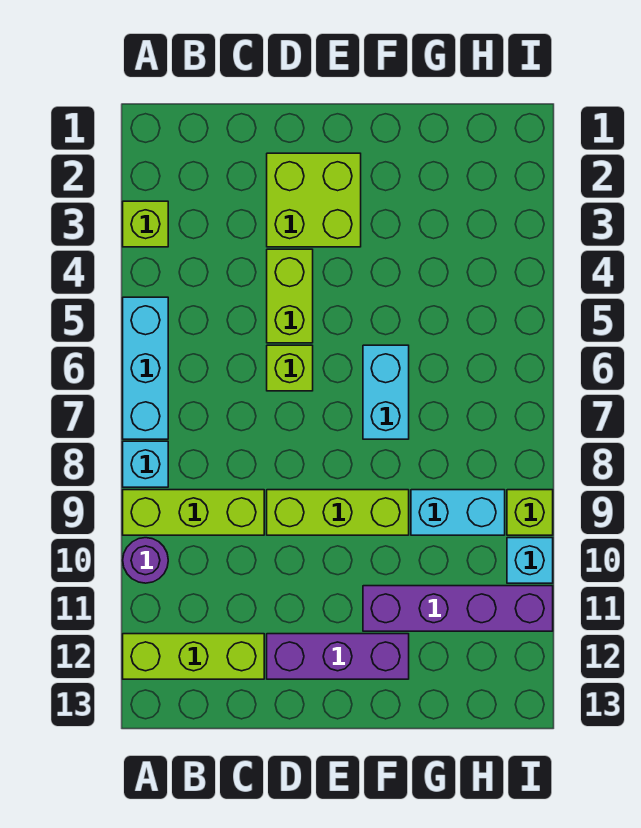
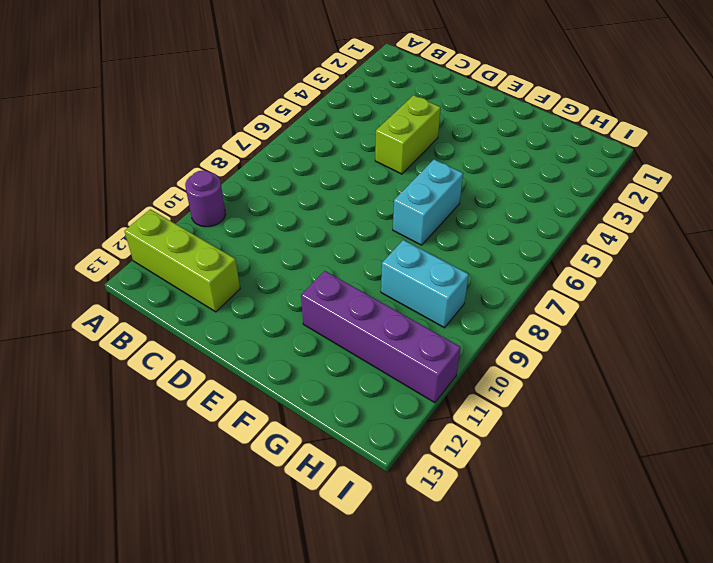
none -> lime 1x1 brick [123,201,168,247]
none -> cyan 1x3 brick [123,297,168,439]
none -> cyan 1x1 brick [123,441,168,487]

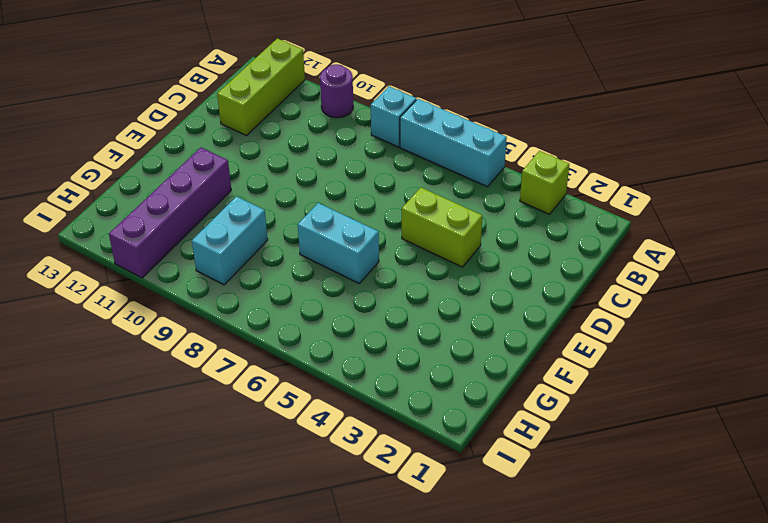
none -> lime 1x3 brick [123,490,264,535]
none -> lime 2x2 brick [267,153,361,247]
none -> lime 1x1 brick [267,345,313,391]

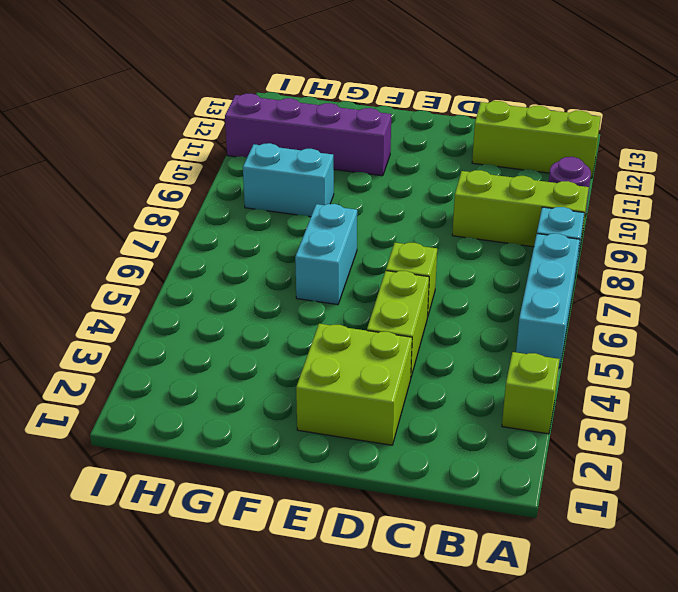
none -> lime 1x3 brick [267,490,409,535]
none -> purple 1x3 brick [267,634,409,679]
none -> lime 1x1 brick [507,490,553,535]

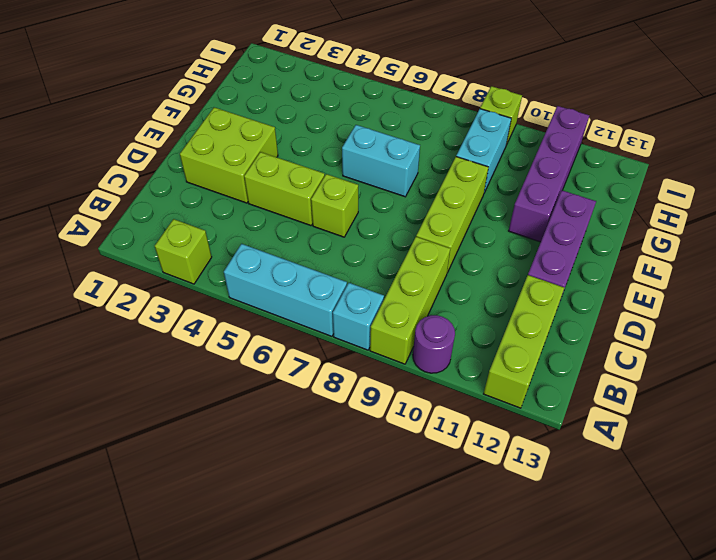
none -> cyan 1x1 brick [507,538,553,583]

